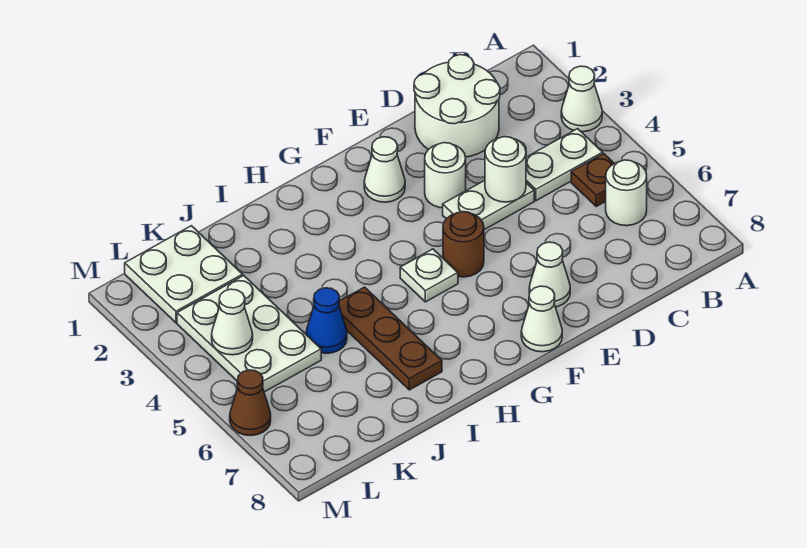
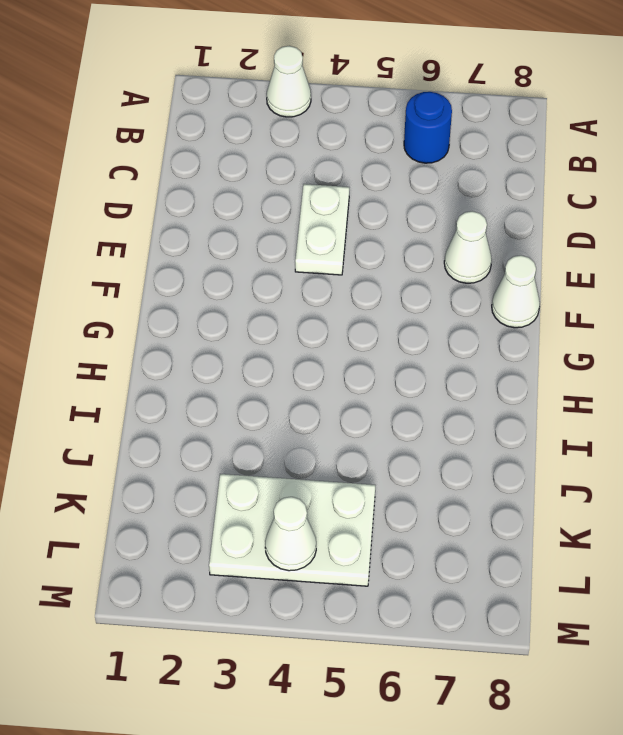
blue 1x1 round brick [404,92,452,163] -> white 1x1 round brick [606,160,647,226]
none -> white 1x2 plate [526,129,603,201]
none -> brown 1x1 plate [571,154,614,206]
none -> white 2x2 round brick [414,55,500,157]

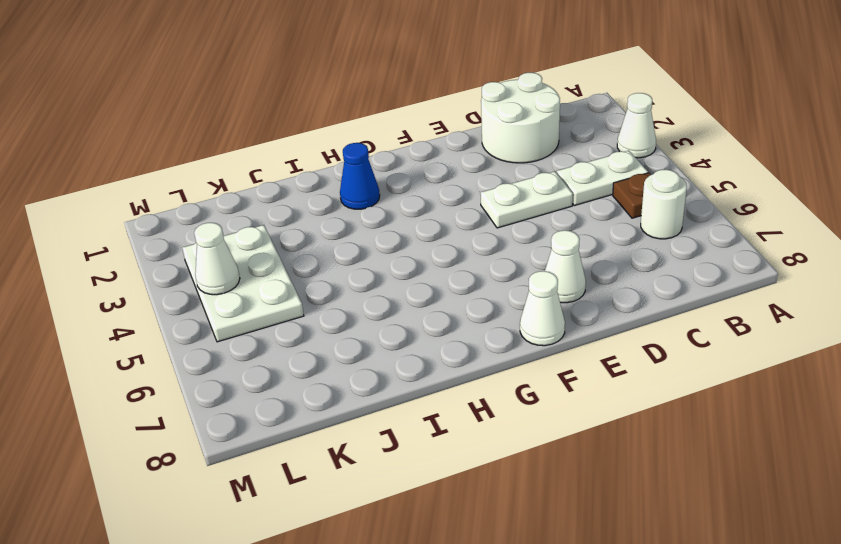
blue 1x1 cone [340,143,380,209] -> blue 1x1 cone moved to [306,288,347,353]
none -> white 1x1 round brick [425,143,466,208]
none -> white 1x1 cone [364,137,405,202]
none -> brown 1x1 round brick [443,212,484,277]

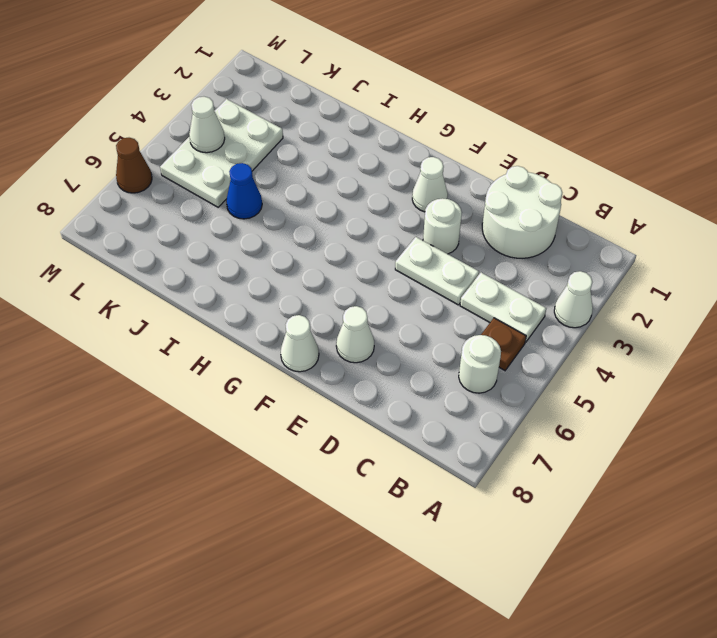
none -> brown 1x1 round brick [443,212,484,277]
none -> white 1x1 plate [400,249,458,302]
none -> brown 1x3 plate [339,287,442,390]

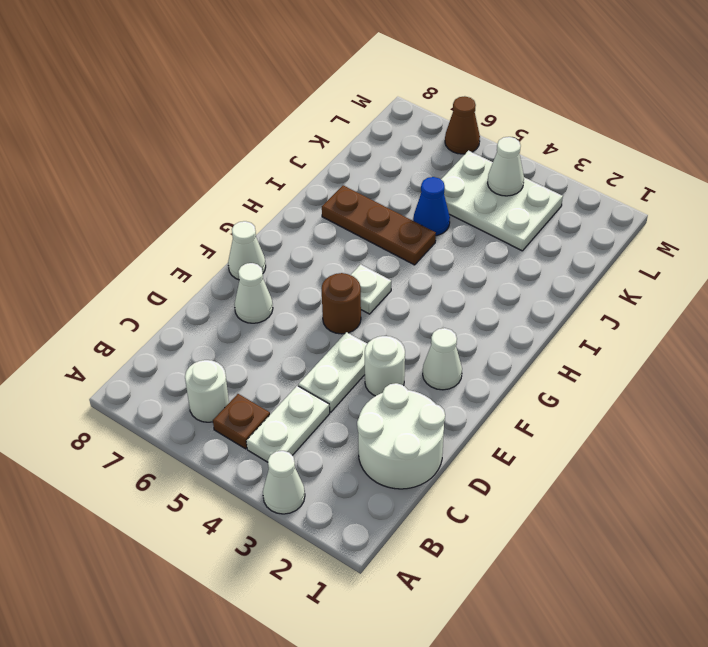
none -> white 2x2 plate [125,226,243,323]
none -> white 1x1 round brick [485,137,526,202]

